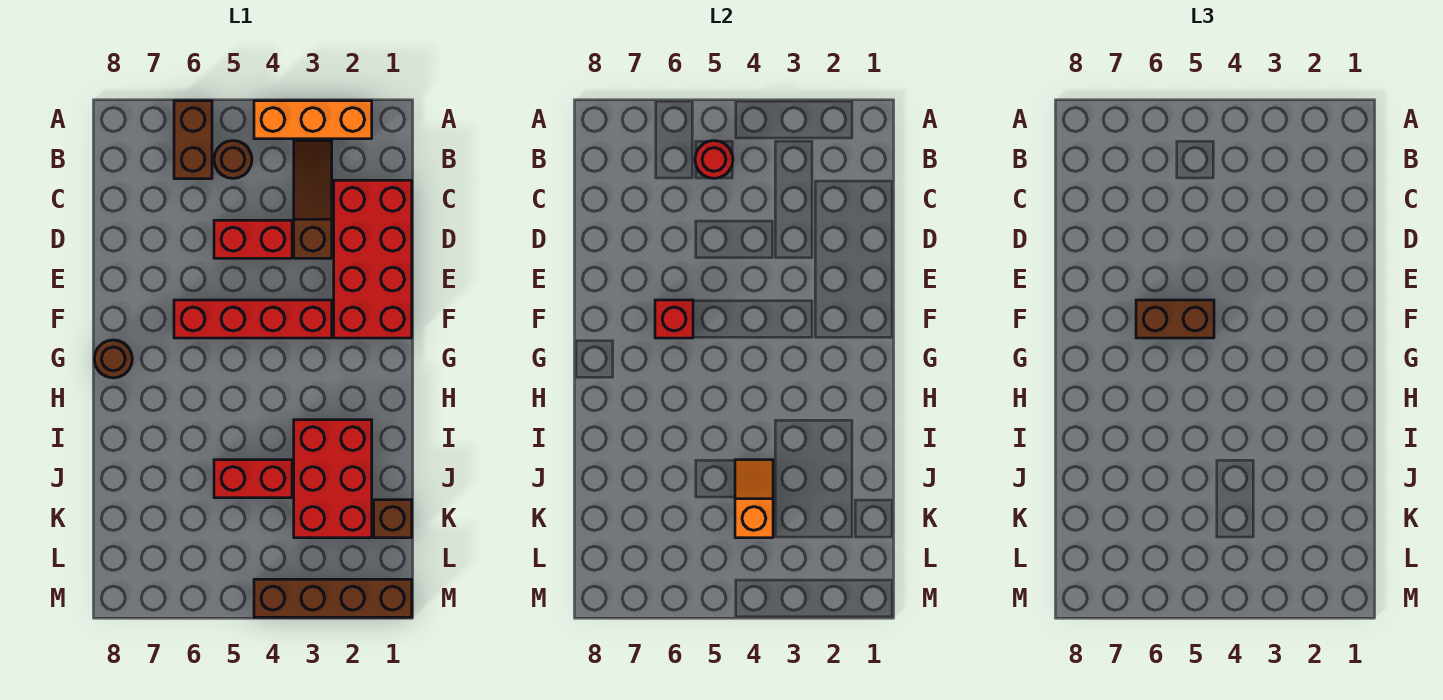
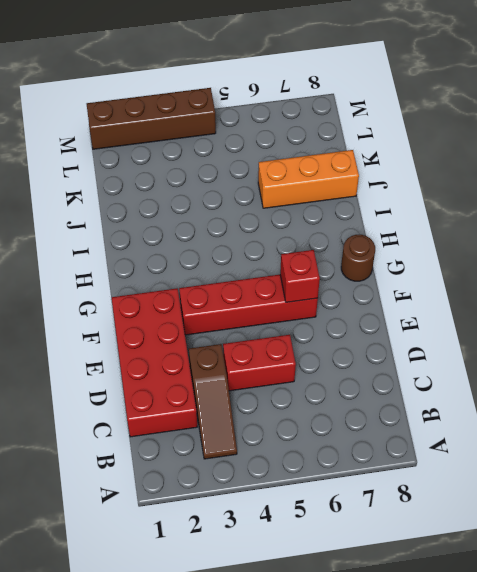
orange 1x3 brick [258,150,359,208] -> orange 1x3 brick moved to [254,101,372,139]
none -> brown 1x2 brick [174,101,212,179]
none -> brown 1x1 round brick [214,141,252,178]
none -> red 2x3 brick [294,420,372,538]

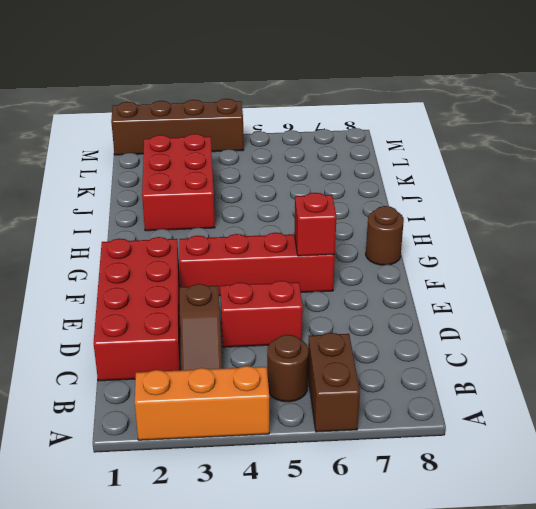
none -> red 1x2 brick [214,460,292,498]
none -> brown 1x1 brick [374,500,412,538]
none -> red 1x1 round brick [695,141,733,178]

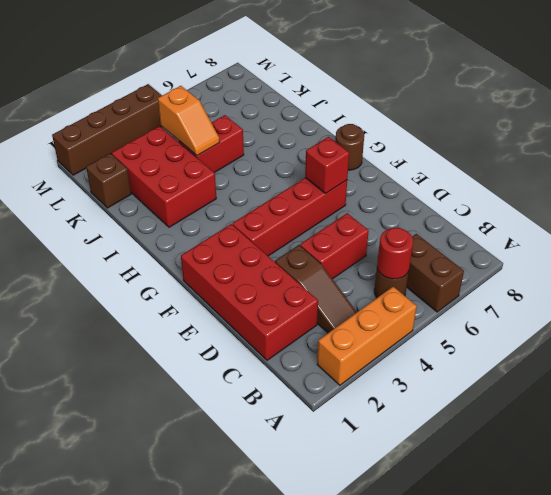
none -> brown 1x2 brick [1136,300,1214,338]

